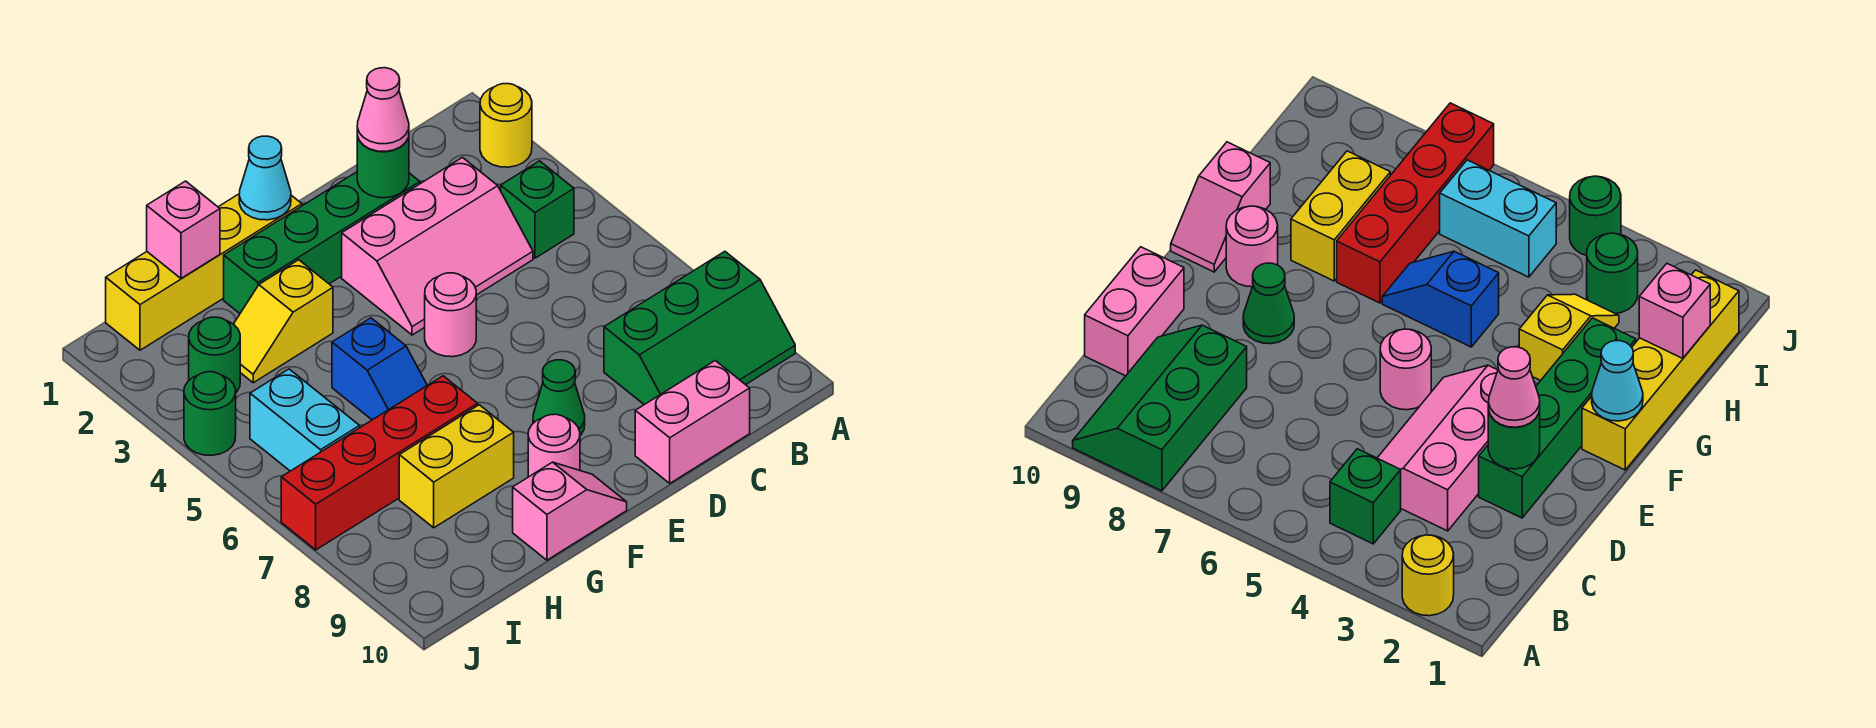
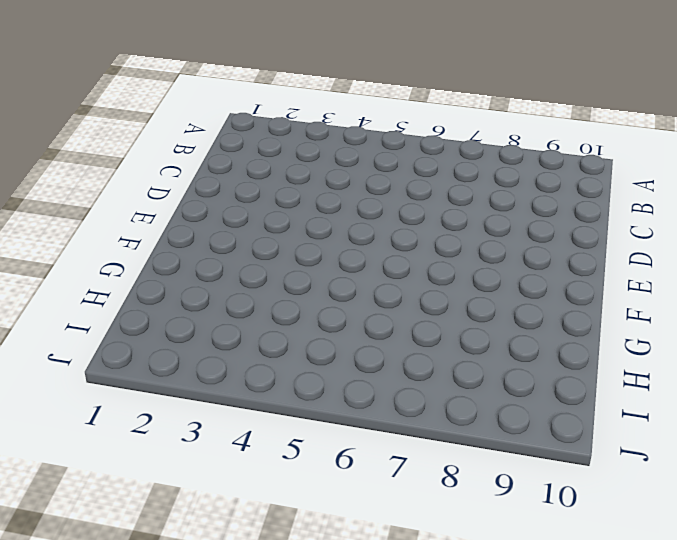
none -> yellow 1x1 round brick [480,84,532,167]
none -> green 2x3 slope [604,251,795,405]
none -> green 1x1 brick [501,161,574,258]

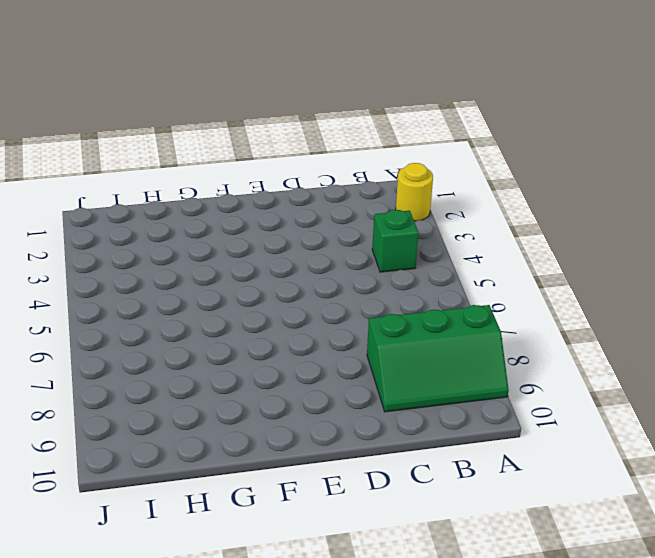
none -> pink 2x3 slope [342,158,533,335]
none -> pink 1x2 brick [635,361,750,483]
none -> green 1x4 brick [224,172,420,313]

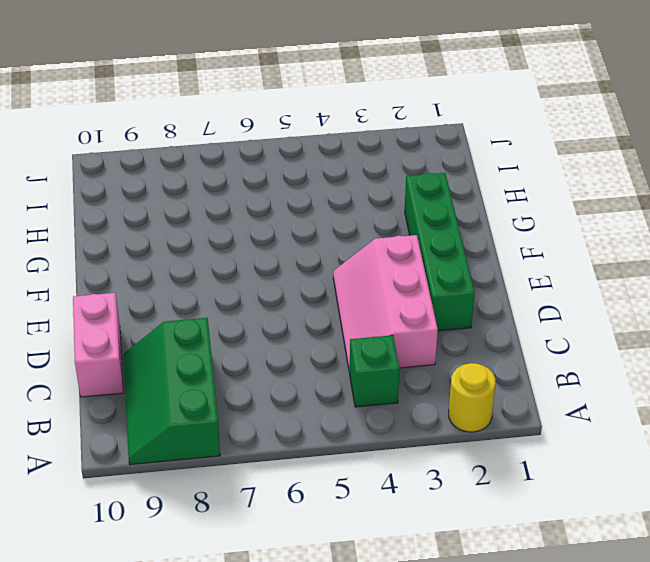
none -> pink 1x1 round brick [425,273,476,357]
none -> green 1x1 cone [533,360,585,435]
none -> yellow 1x4 brick [106,194,302,350]

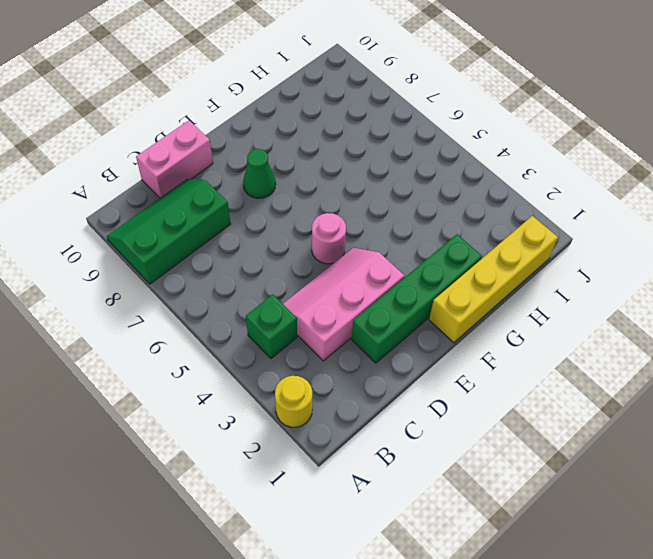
none -> pink 1x1 round brick [528,414,580,477]
none -> pink 1x2 slope [513,462,627,560]
none -> yellow 1x2 slope [234,260,333,383]

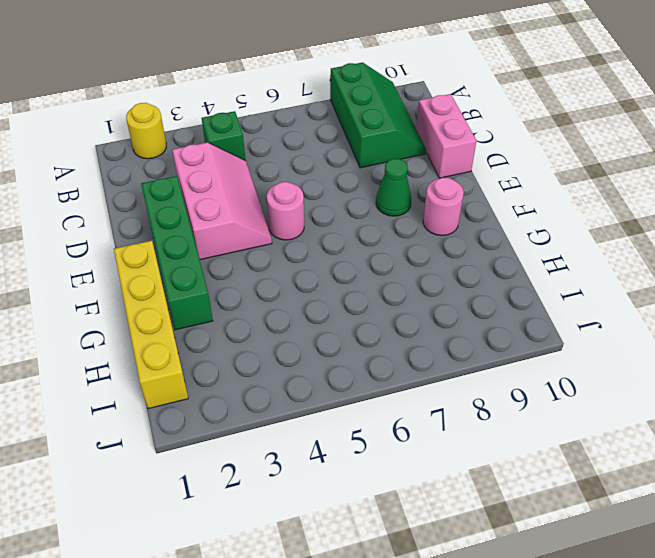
none -> pink 1x2 slope [513,462,627,560]
none -> yellow 1x2 slope [234,260,333,383]
none -> blue 1x2 slope [332,318,427,420]

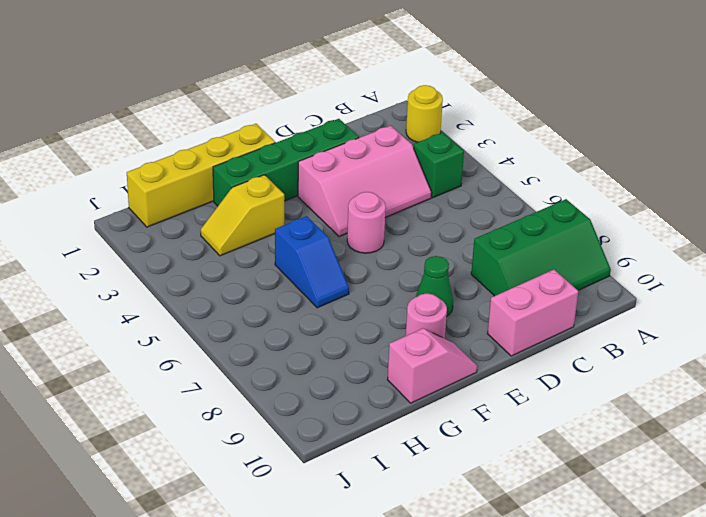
none -> red 1x4 brick [281,376,478,550]
none -> yellow 1x2 brick [399,405,514,528]
none -> green 1x1 round brick [189,317,240,392]

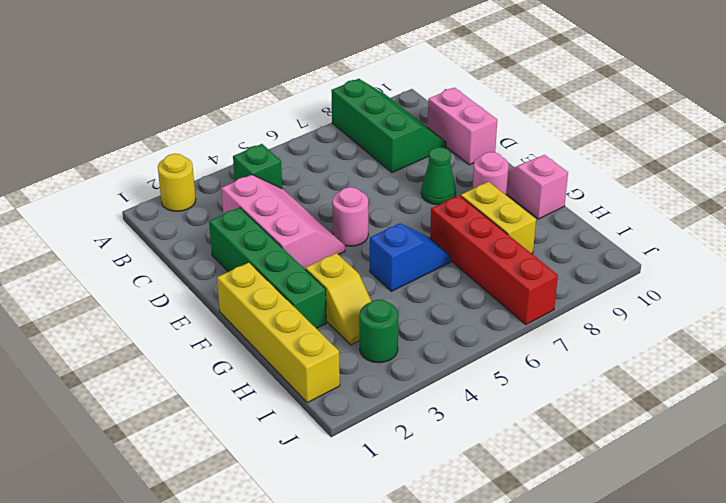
none -> cyan 1x2 brick [250,369,360,471]
none -> green 1x1 round brick [184,372,236,455]
none -> green 1x1 round brick [357,136,409,198]

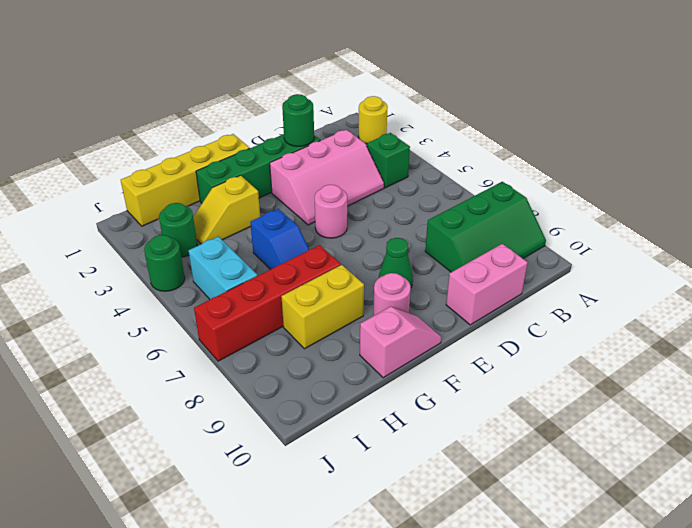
none -> cyan 1x1 cone [239,136,291,220]
none -> pink 1x1 brick [147,181,220,278]
none -> pink 1x1 cone [357,68,409,152]

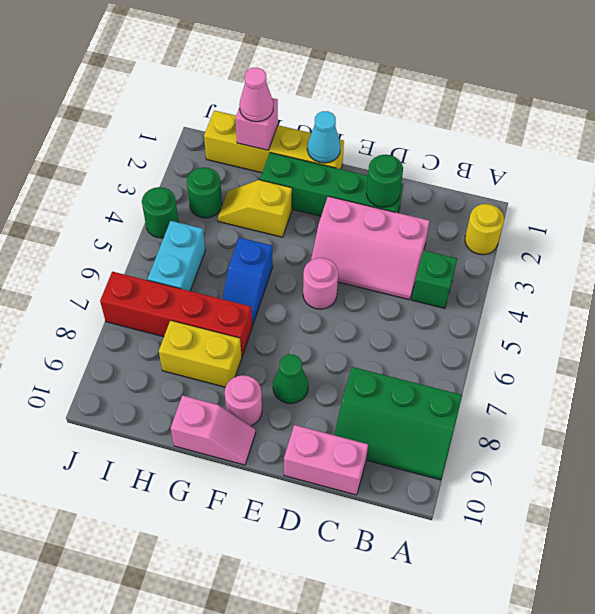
pink 1x1 cone [239,68,273,122] -> pink 1x1 cone moved to [357,68,409,152]

